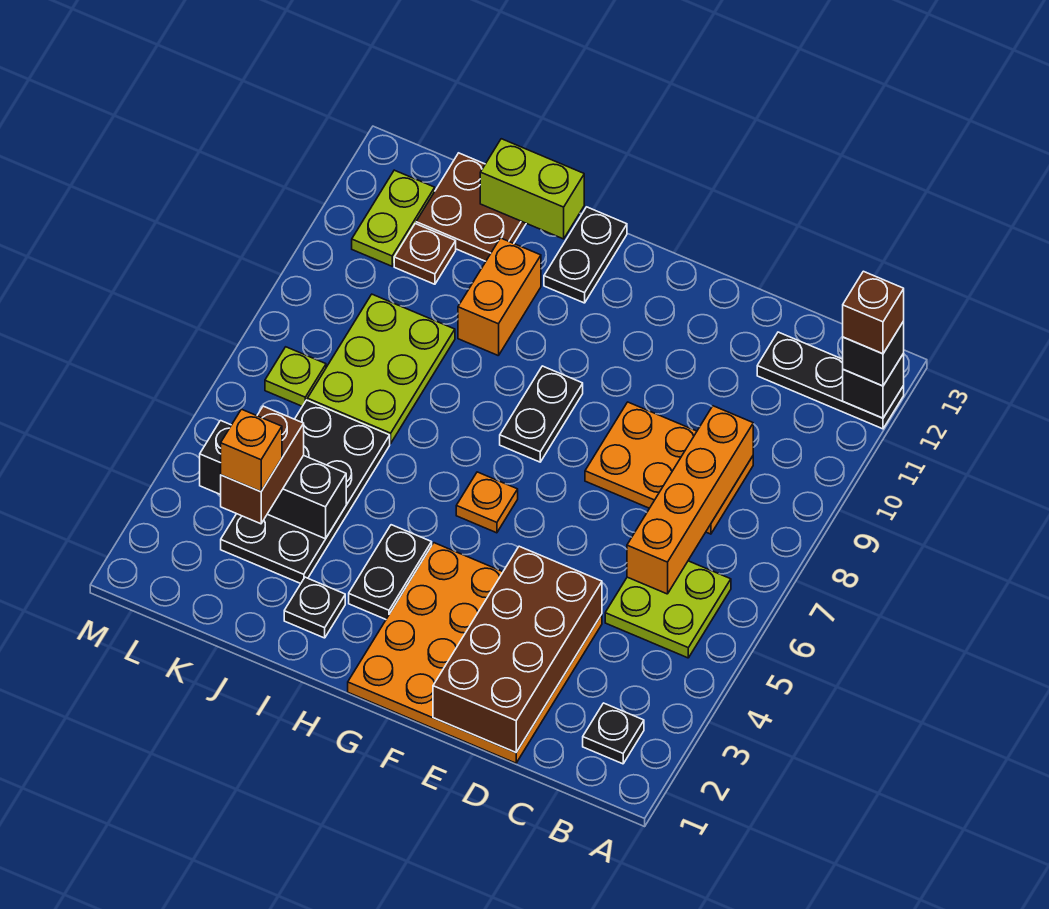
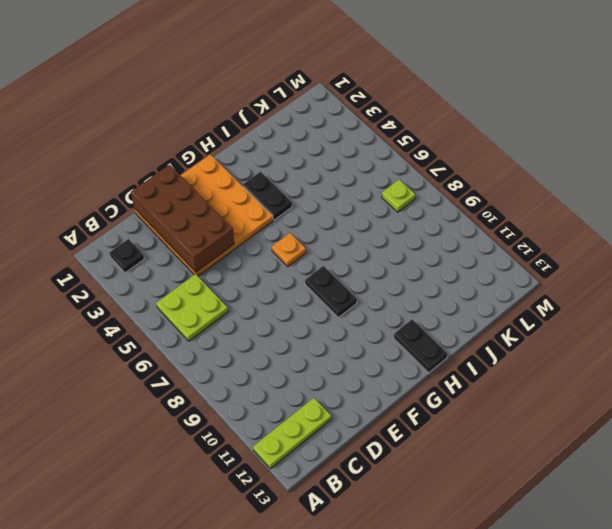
lime 1x3 plate [253,398,331,469] -> black 1x3 plate [757,332,904,429]
none -> orange 2x3 plate [585,402,753,534]
none -> black 1x1 plate [284,577,345,638]
none -> orange 1x2 brick [458,238,541,356]

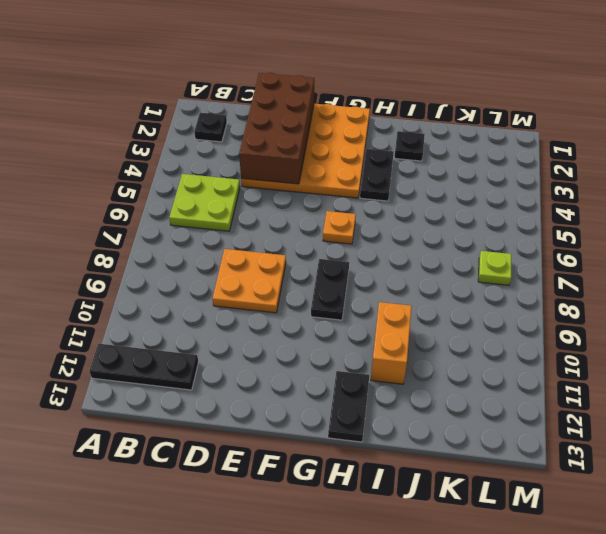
orange 2x2 plate [213,249,286,313] -> orange 2x3 plate [585,402,753,534]
none -> black 2x4 plate [221,400,390,584]
none -> lime 2x3 plate [307,294,455,444]
none -> brown 2x2 plate [416,153,526,261]

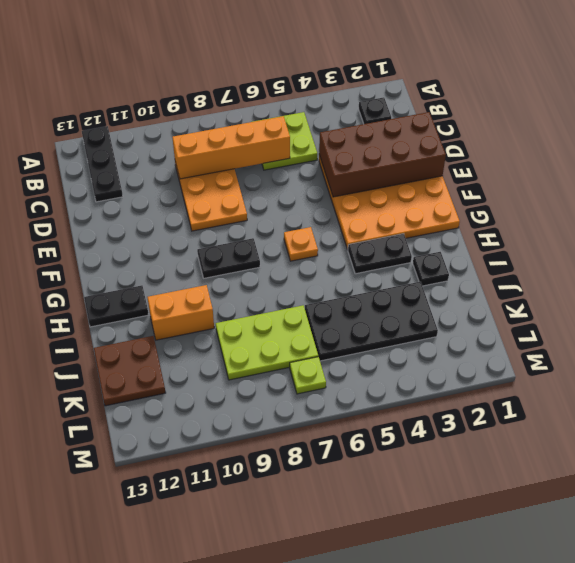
none -> brown 1x1 plate [394,224,456,284]
none -> lime 1x2 plate [352,170,435,266]
none -> black 1x1 brick [843,353,904,418]

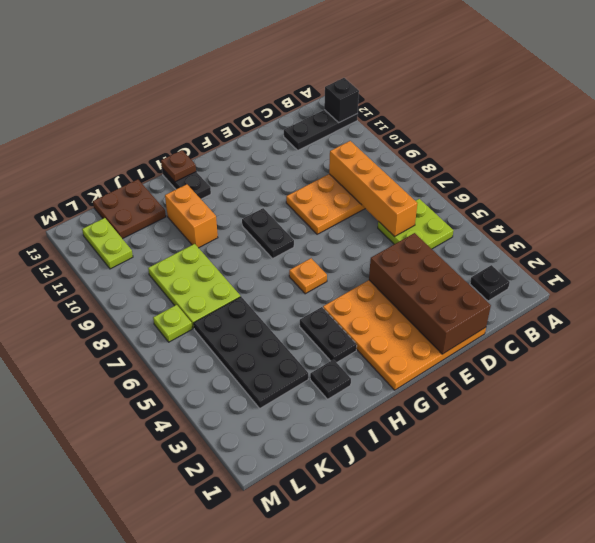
brown 1x1 plate [161,150,196,182] -> brown 1x1 plate moved to [394,224,456,284]
none -> lime 1x2 brick [480,139,584,239]
none -> black 1x3 brick [200,421,346,539]
none -> black 1x1 brick [843,321,904,386]

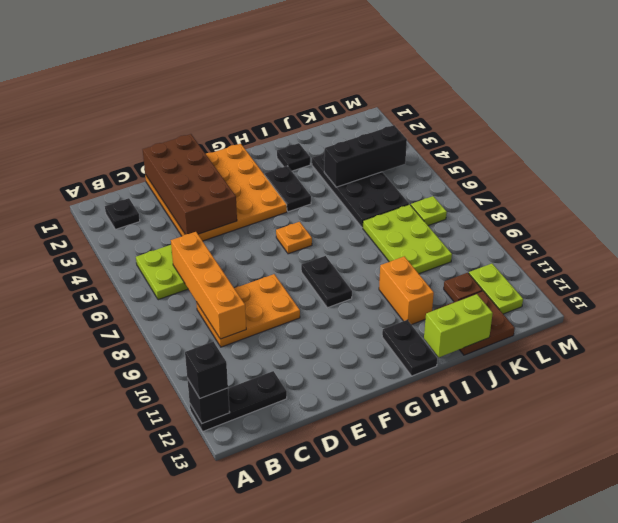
none -> brown 1x2 brick [221,406,304,524]
none -> brown 1x1 brick [843,271,904,354]
none -> orange 1x1 brick [221,409,282,492]

